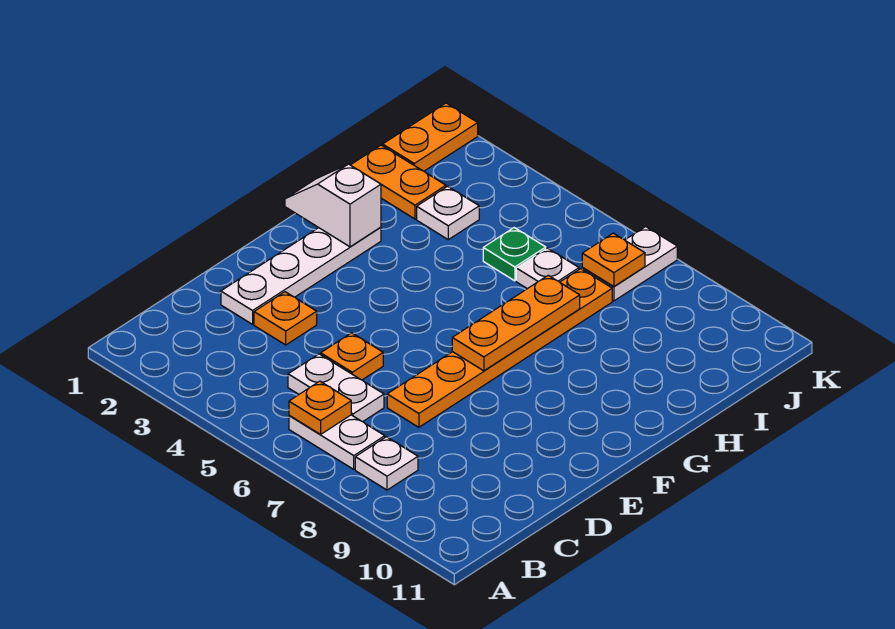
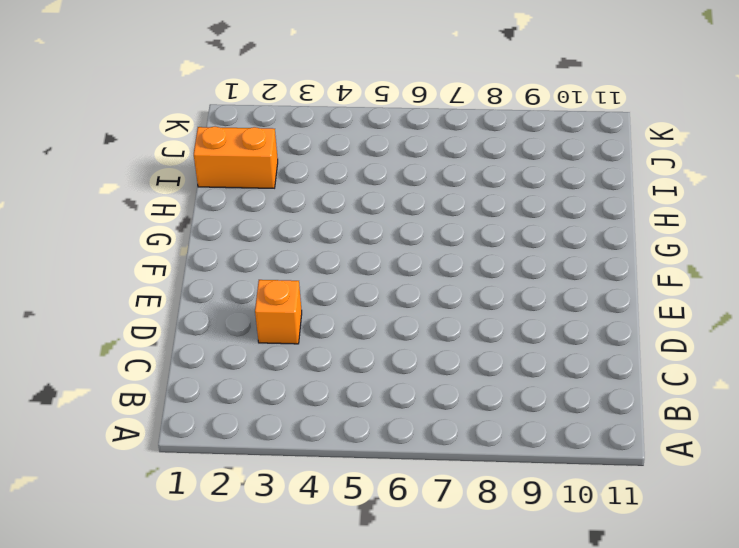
orange 1x1 brick [255,280,302,344] -> orange 1x1 plate [254,292,317,345]
orange 1x2 brick [194,127,278,188] -> orange 1x2 plate [351,145,446,219]
none -> white 1x2 plate [289,415,385,469]
none -> white 1x1 plate [355,437,418,490]
none -> white 1x2 plate [288,354,384,422]

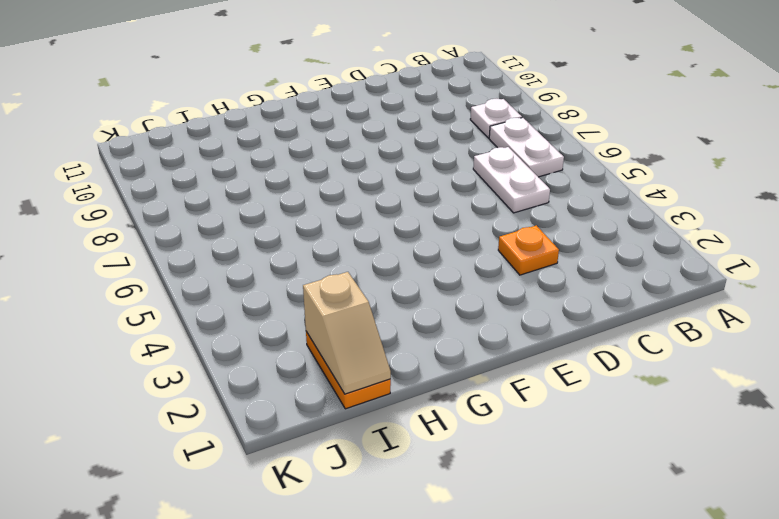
tan 1x2 slope [303,272,391,394] -> none
none -> white 1x4 plate [221,227,381,324]
none -> orange 1x1 plate [321,333,383,380]
none -> orange 1x6 plate [387,269,612,427]

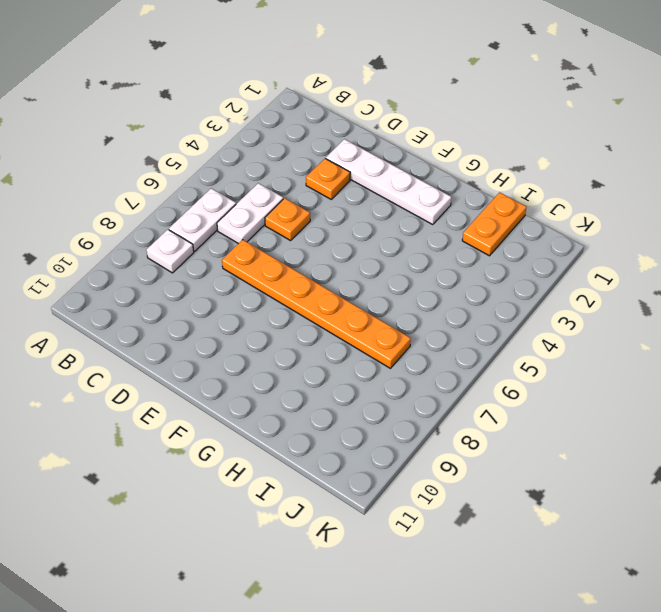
none -> white 1x1 plate [417,186,479,240]
none -> green 1x1 plate [483,228,546,281]
none -> white 1x1 plate [516,248,579,289]

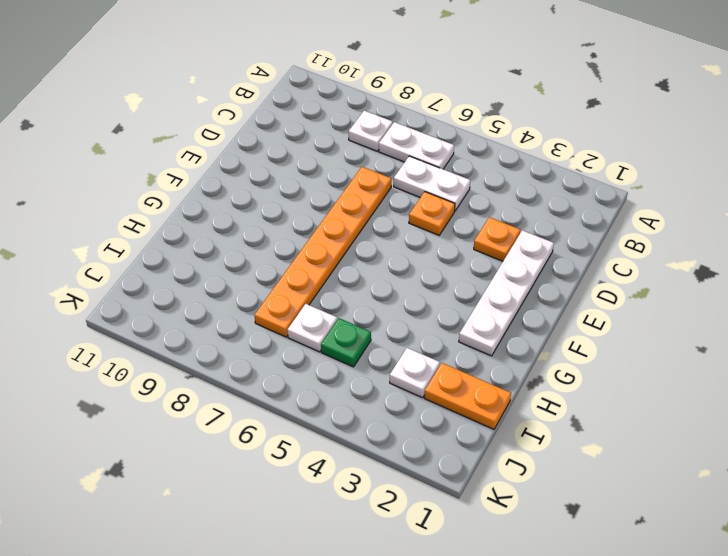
none -> orange 1x2 plate [383,103,478,171]
none -> white 1x2 plate [582,227,677,301]
none -> orange 1x1 plate [289,381,351,434]

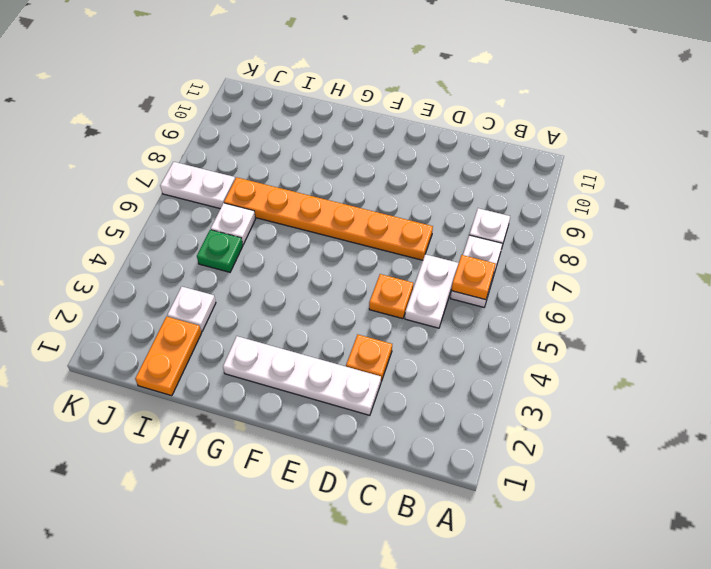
none -> orange 1x2 plate [383,103,478,171]
none -> orange 1x3 plate [452,275,580,371]
none -> white 1x2 slope [285,164,381,247]

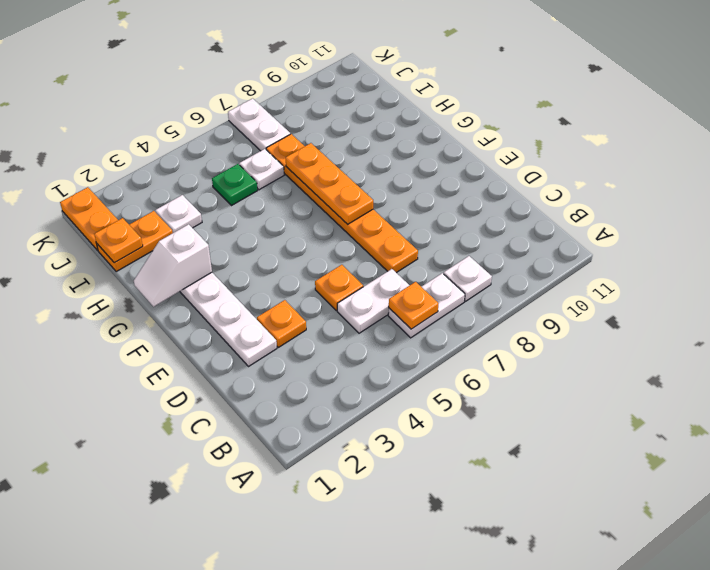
orange 1x1 plate [94,218,143,263] -> orange 1x1 plate moved to [582,233,645,286]

